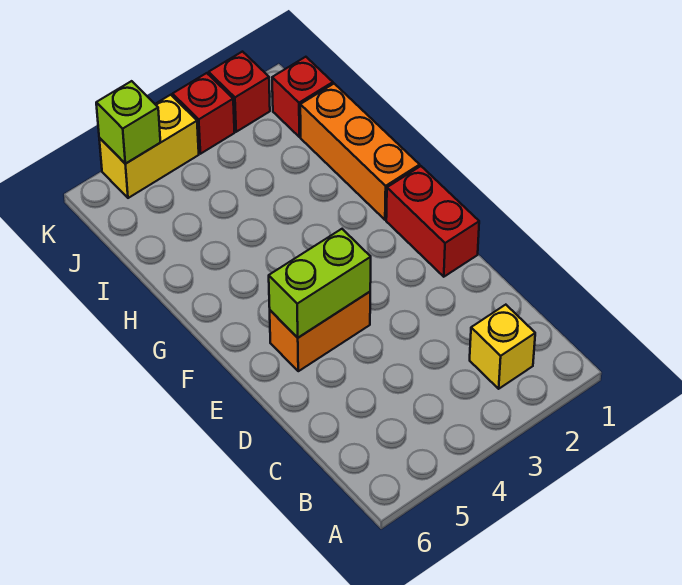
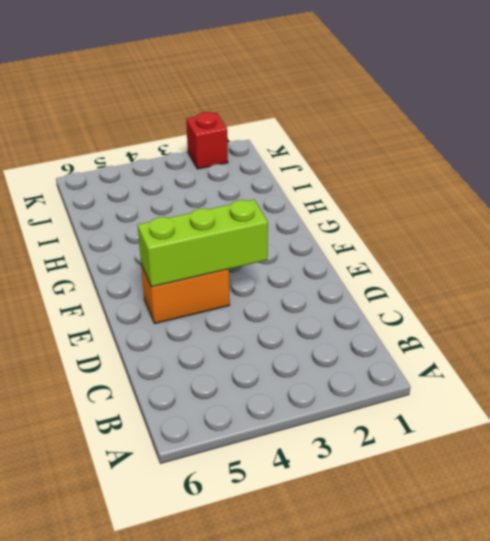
lime 1x3 brick [138,200,268,287] -> lime 1x2 brick [269,229,371,338]
none -> yellow 1x1 brick [470,305,535,389]
none -> red 1x2 brick [386,166,479,277]

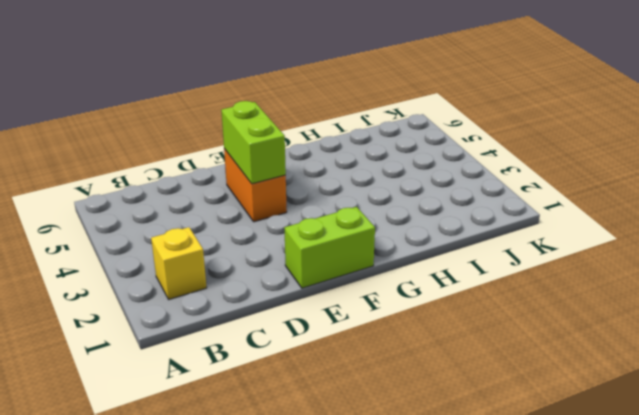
lime 1x2 brick [284,207,375,288] -> red 1x2 brick [386,166,479,277]
none -> orange 1x3 brick [300,84,420,220]
none -> red 1x1 brick [272,57,333,137]

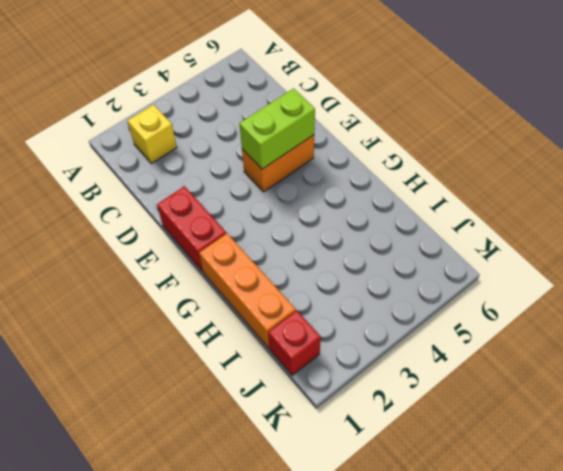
none -> red 1x1 brick [209,52,270,132]
none -> red 1x1 brick [173,73,235,154]

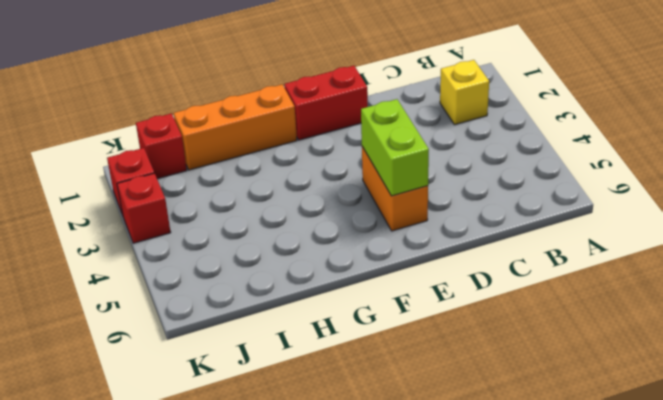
none -> yellow 1x2 brick [99,95,199,198]
none -> lime 1x1 brick [96,81,160,164]

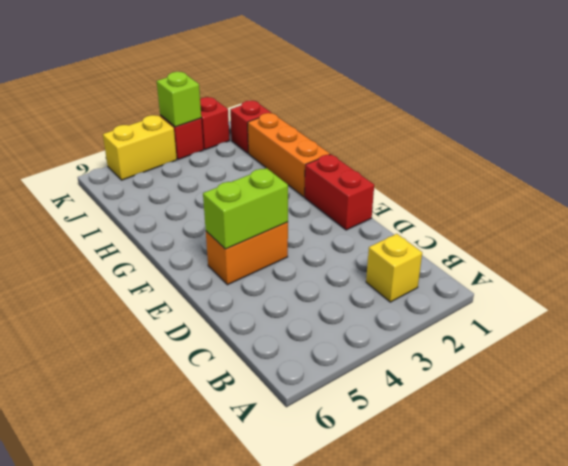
lime 1x1 brick [157,72,201,127] -> lime 1x1 brick moved to [96,81,160,164]

